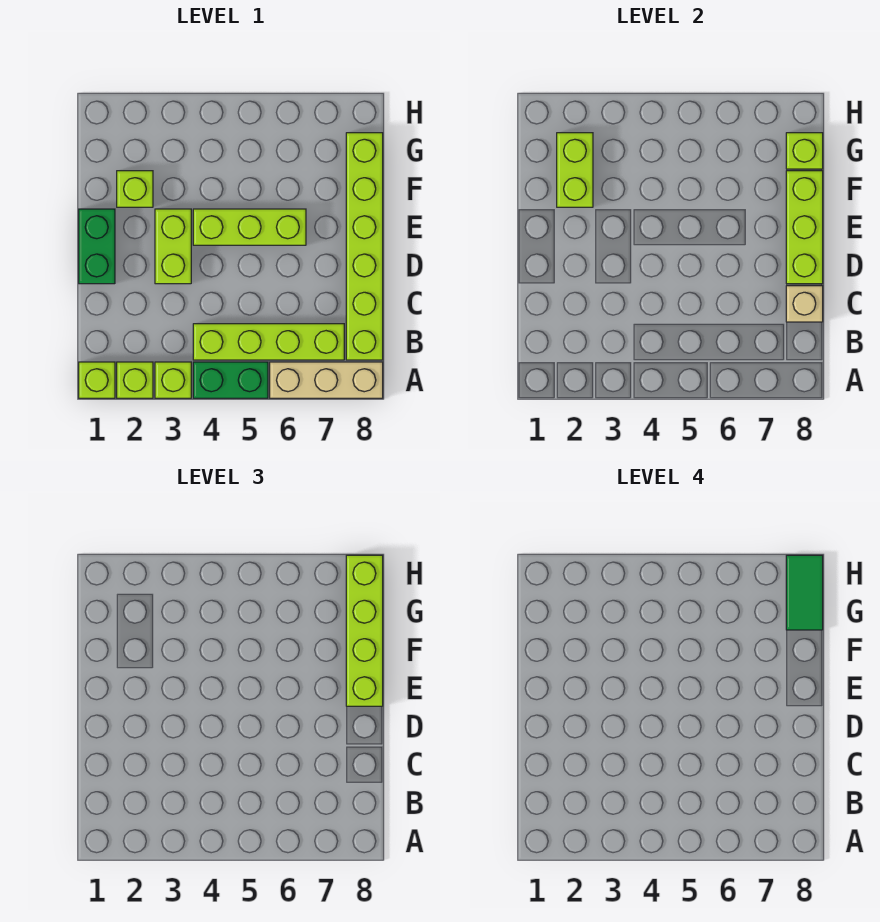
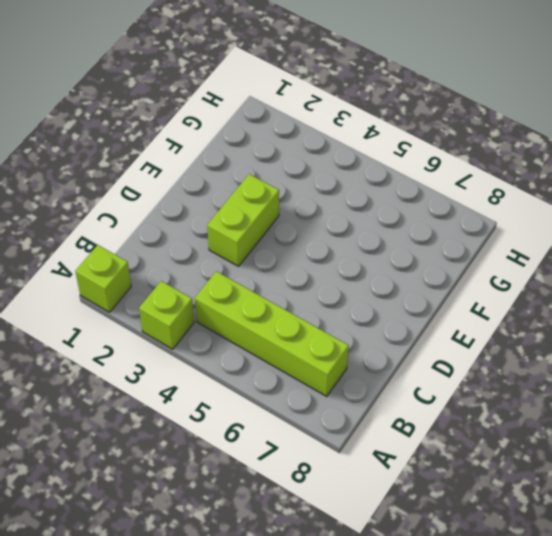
none -> lime 1x1 brick [117,362,153,398]
none -> green 1x2 brick [193,362,268,398]
none -> tan 1x3 brick [270,362,383,398]

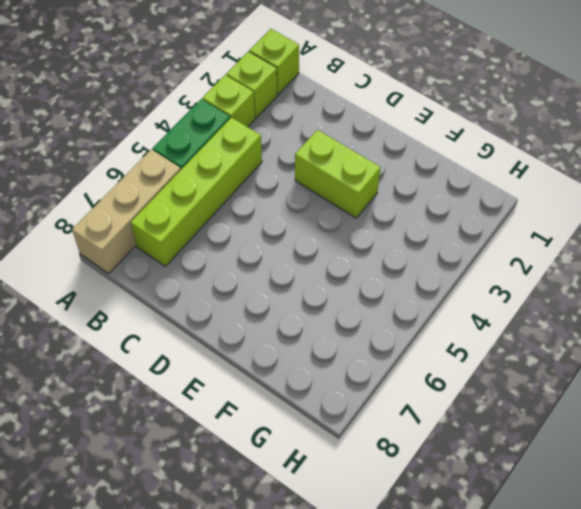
none -> lime 1x6 brick [346,133,383,360]
none -> green 1x2 brick [79,209,115,284]
none -> lime 1x3 brick [193,209,306,245]

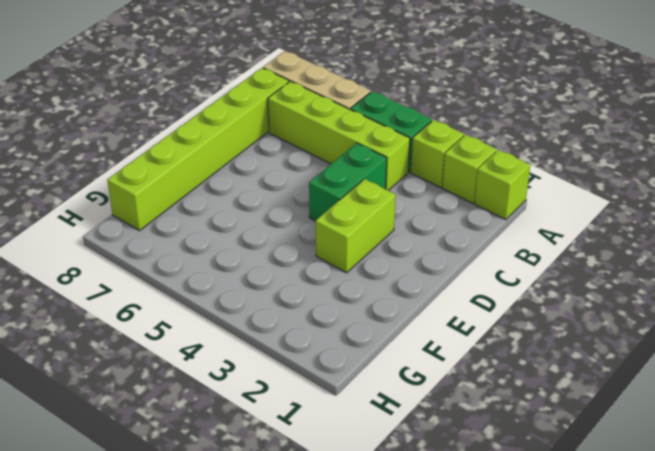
green 1x2 brick [309,143,387,221] -> green 1x2 brick moved to [79,209,115,284]
none -> lime 1x3 brick [193,209,306,245]
none -> lime 1x1 brick [117,171,153,207]
none -> tan 1x1 brick [786,286,823,322]

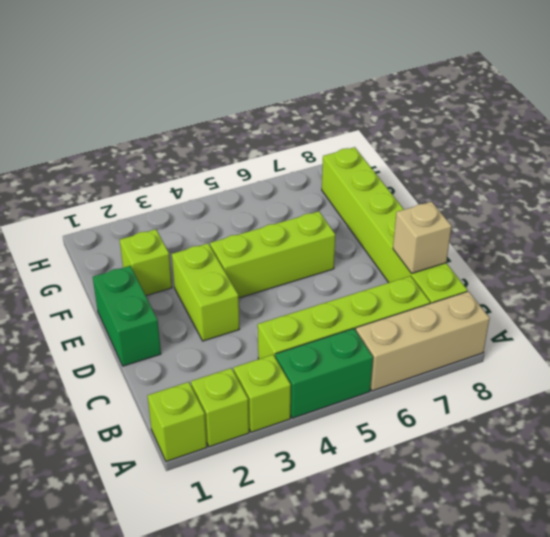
none -> lime 1x3 brick [786,171,823,284]
none -> lime 1x2 brick [557,133,593,207]
none -> lime 1x1 brick [786,133,823,169]

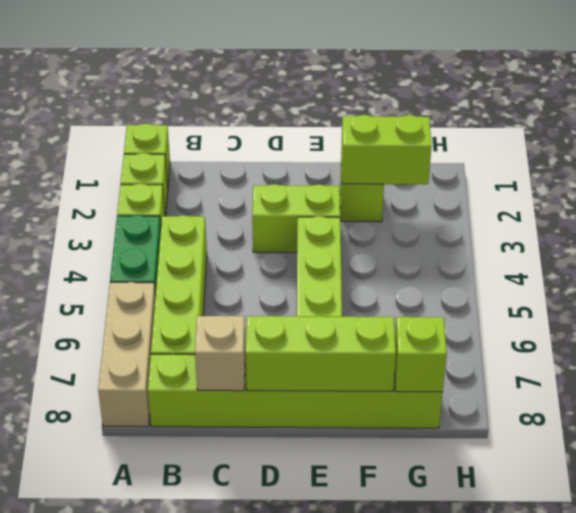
none -> green 1x2 brick [79,209,115,284]
none -> lime 1x4 brick [346,555,383,706]
none -> green 1x2 tile [786,555,823,630]

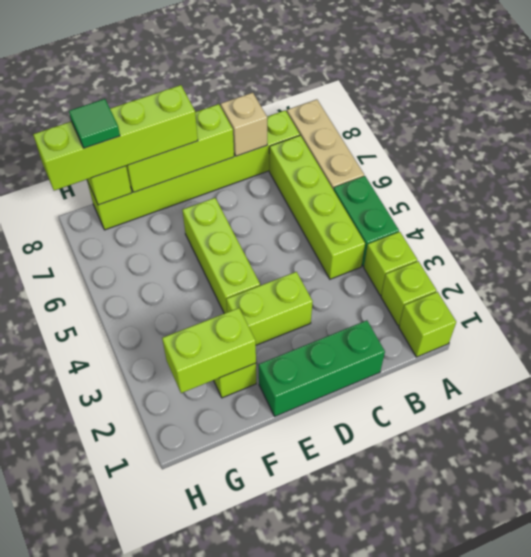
green 1x3 brick [259,320,385,416] -> green 1x2 brick [79,209,115,284]
green 1x1 tile [69,99,120,148] -> green 1x2 tile [786,555,823,630]

